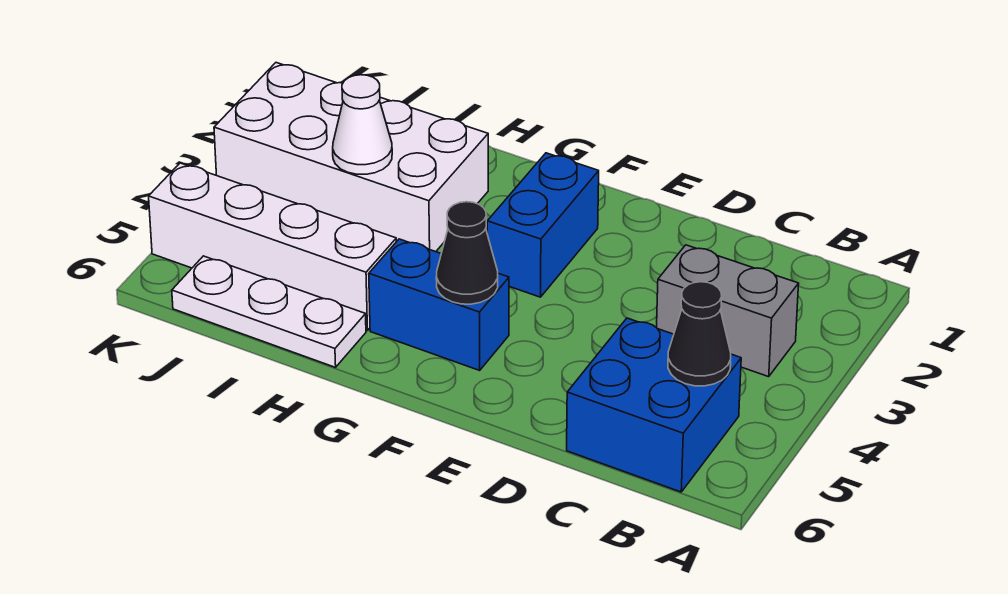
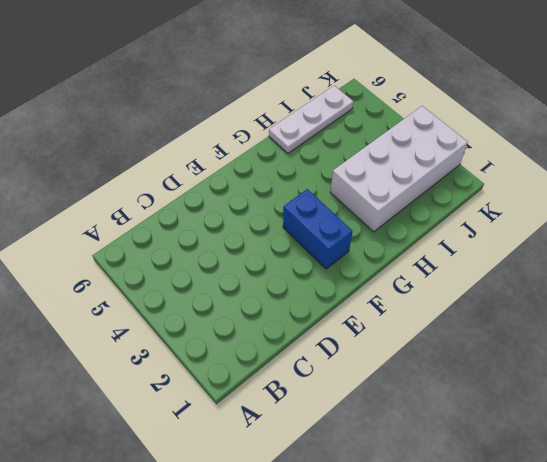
none -> grey 1x2 brick [657,245,799,377]
none -> blue 2x2 brick [567,318,741,492]

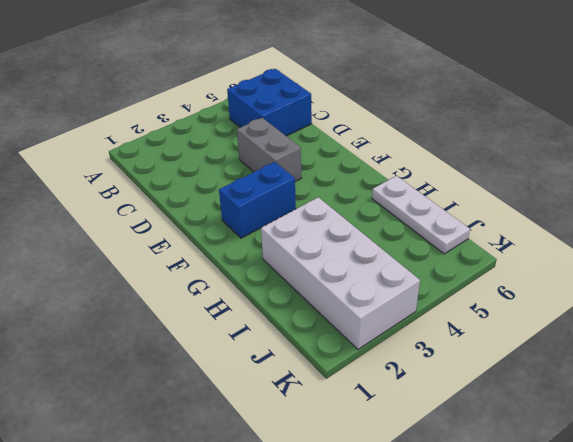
grey 1x2 brick [237,118,301,181] -> grey 1x2 brick moved to [657,245,799,377]
none -> blue 1x2 brick [369,239,509,370]
none -> white 1x4 brick [149,163,396,331]

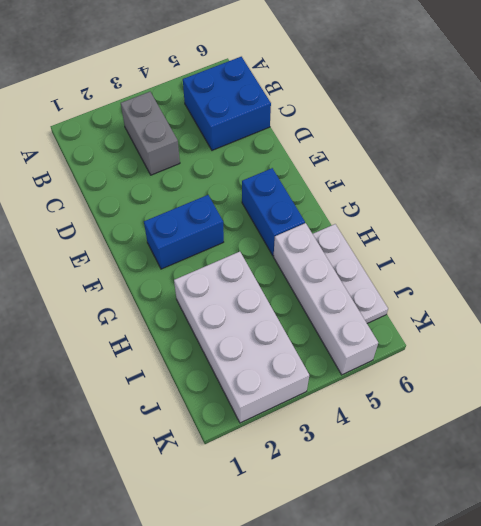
none -> black 1x1 cone [668,282,731,386]
none -> black 1x1 cone [436,202,498,304]

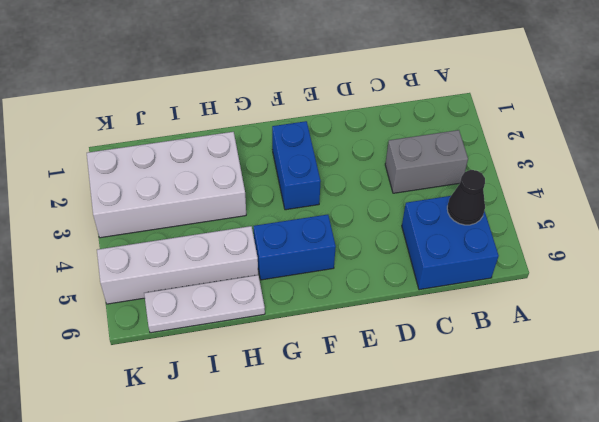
none -> black 1x1 cone [436,202,498,304]
none -> white 1x1 cone [333,75,392,174]

